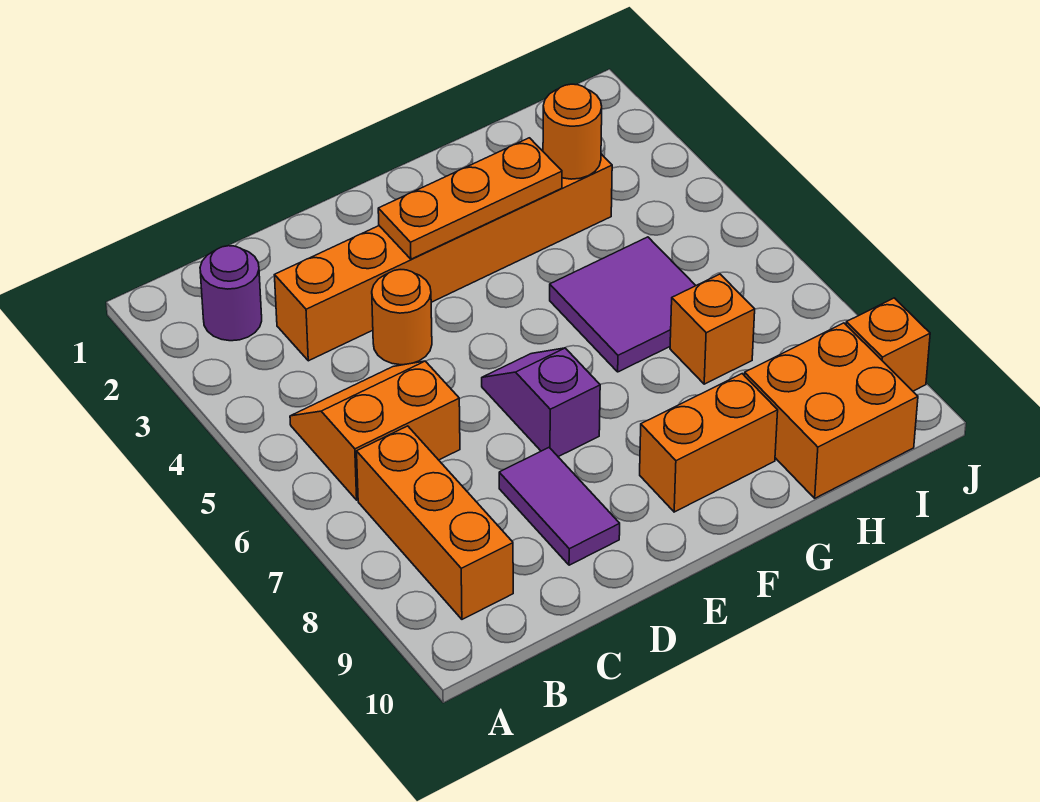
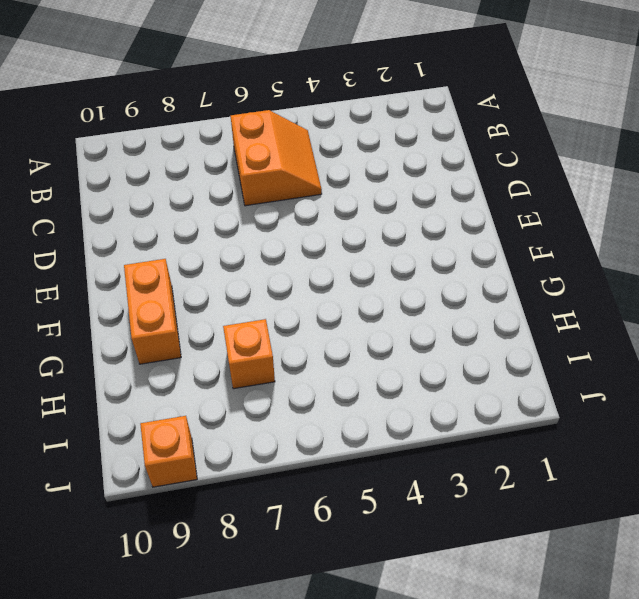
none -> purple 1x1 round brick [200,246,262,341]
none -> orange 1x3 brick [357,426,513,619]
none -> orange 1x6 brick [275,149,612,361]

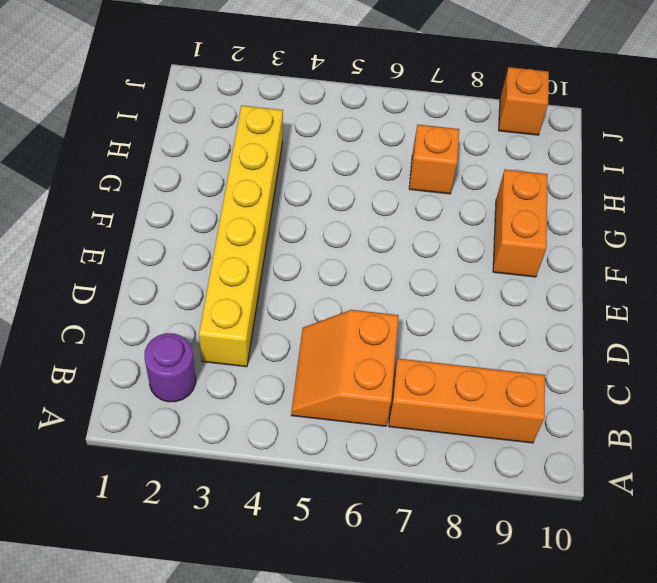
yellow 1x6 brick [199,105,283,367] -> orange 1x6 brick [275,149,612,361]
none -> orange 1x1 round brick [372,270,432,365]
none -> purple 1x2 tile [499,448,620,565]
none -> purple 1x2 slope [482,348,600,457]

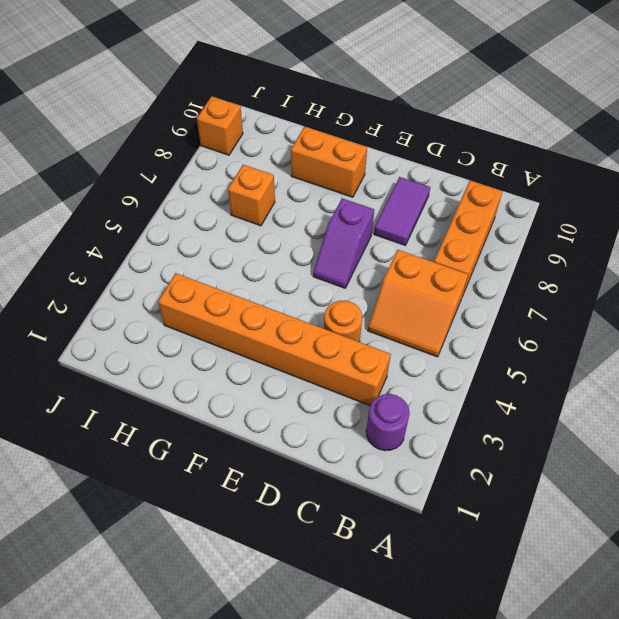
none -> purple 2x2 tile [550,237,696,372]
none -> orange 2x2 brick [745,323,918,498]
none -> orange 1x3 plate [378,138,562,259]

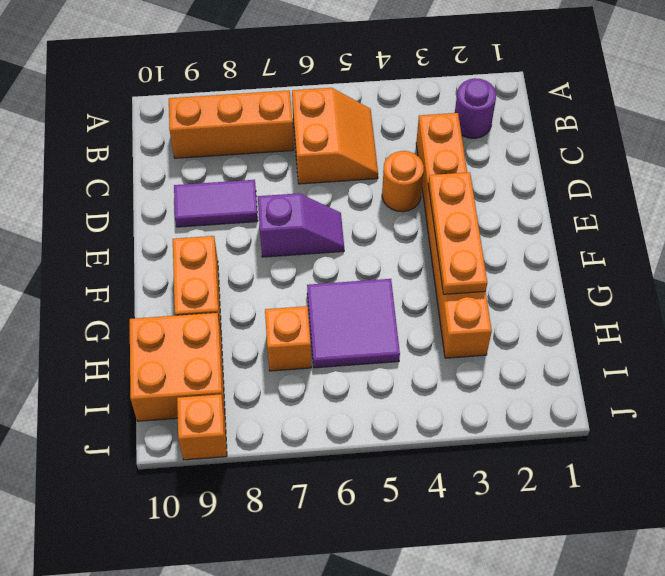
none -> orange 1x1 round brick [543,84,602,179]

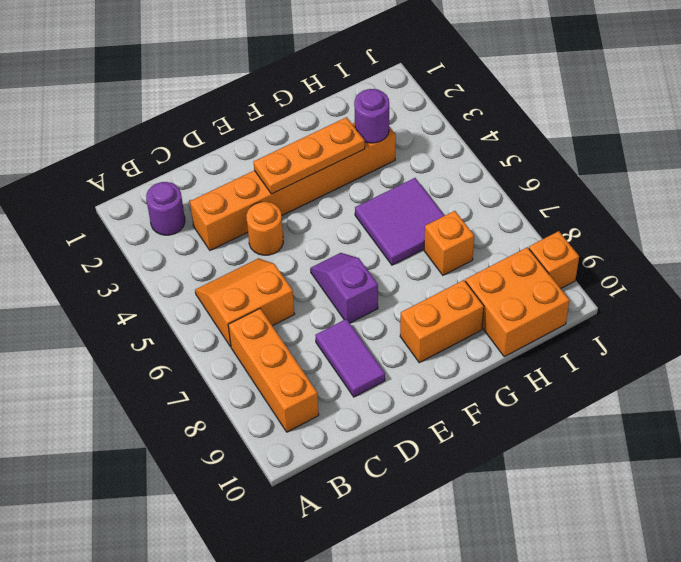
purple 1x1 round brick [354,89,389,143] -> orange 1x1 round brick [543,84,602,179]

